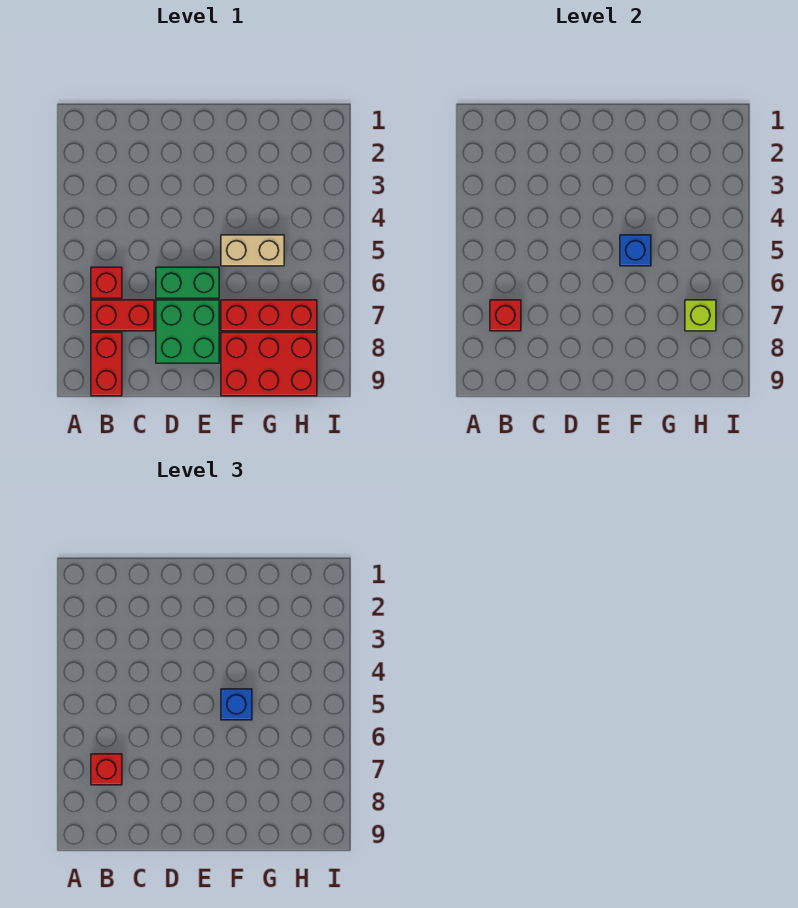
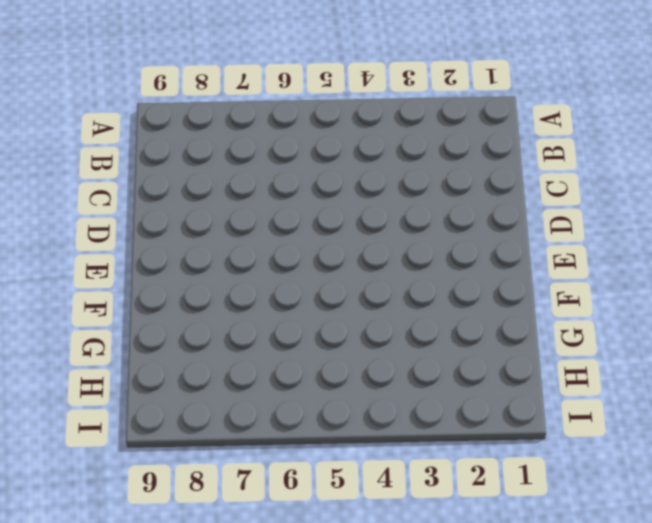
none -> red 1x1 brick [91,267,122,298]
none -> red 1x2 brick [91,300,154,331]
none -> red 1x2 brick [91,332,122,396]

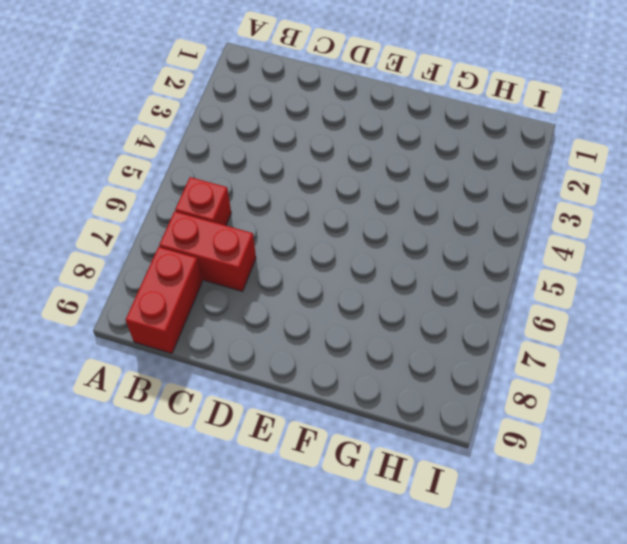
none -> green 1x2 brick [156,267,219,298]
none -> green 2x2 brick [156,300,219,363]
none -> tan 1x2 brick [221,235,284,266]

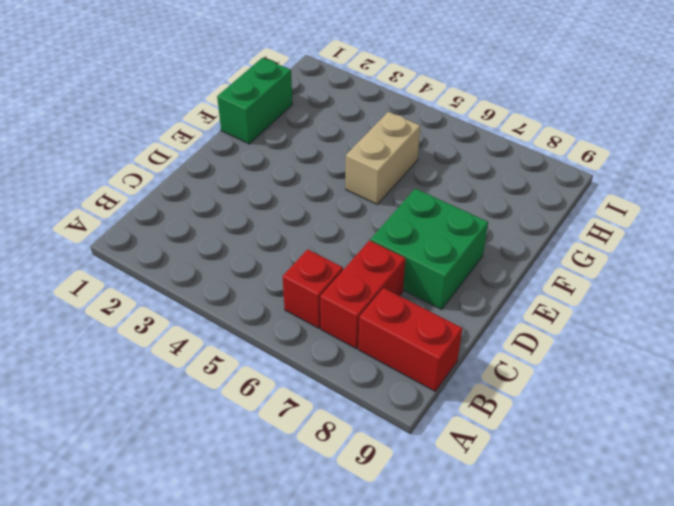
green 1x2 brick [217,58,293,144] -> green 1x2 brick moved to [156,267,219,298]
none -> red 1x3 brick [221,300,317,331]
none -> red 2x3 brick [221,332,317,396]
none -> red 1x1 brick [490,300,521,331]

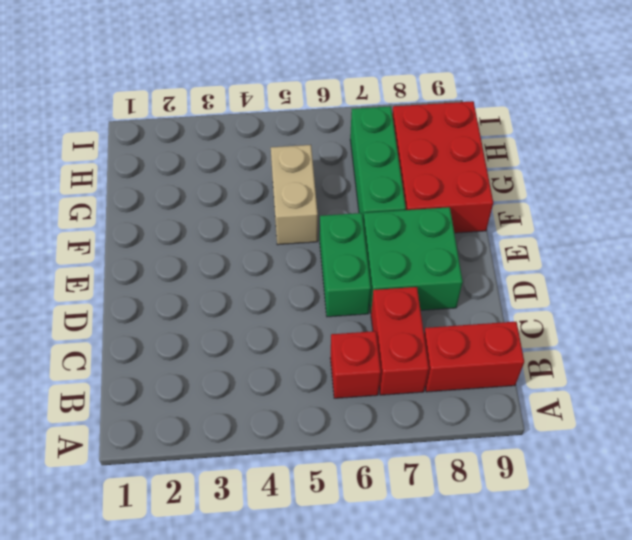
green 1x3 brick [350,106,406,221] -> red 1x3 brick [221,300,317,331]
none -> red 1x1 brick [490,300,521,331]
none -> blue 1x1 brick [620,235,651,266]
none -> lime 1x1 brick [685,300,716,331]

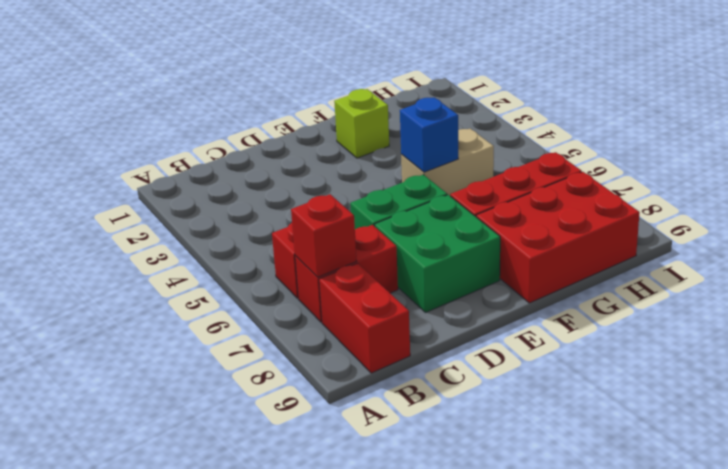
lime 1x1 brick [334,89,389,158] -> lime 1x1 brick moved to [685,300,716,331]
none -> red 1x1 brick [91,754,122,785]
none -> blue 1x1 brick [221,689,252,720]

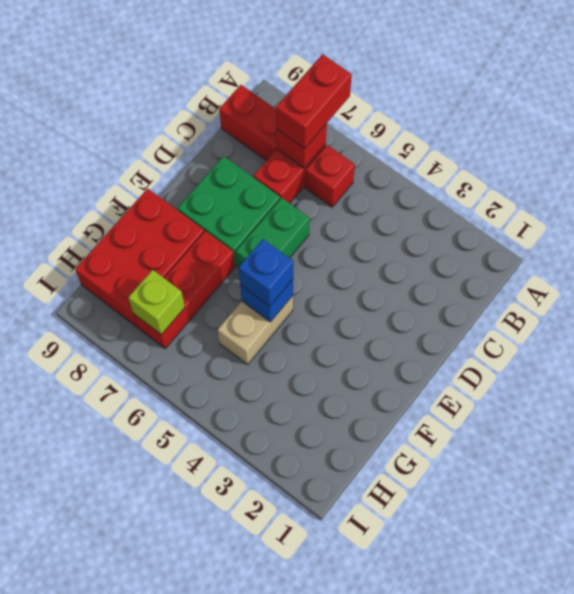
red 1x2 brick [276,54,352,148] -> red 1x1 brick [91,754,122,785]

